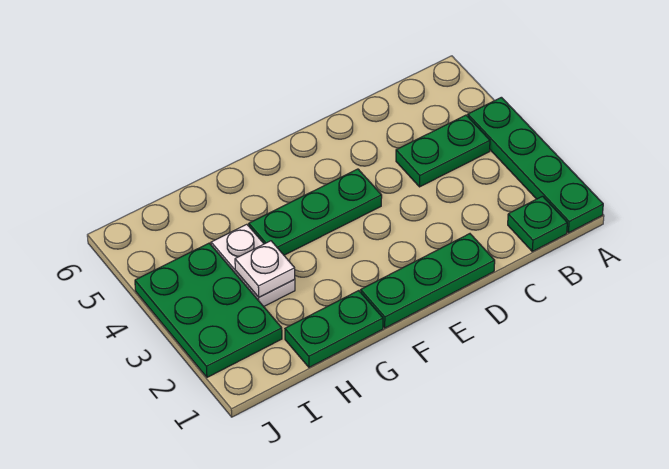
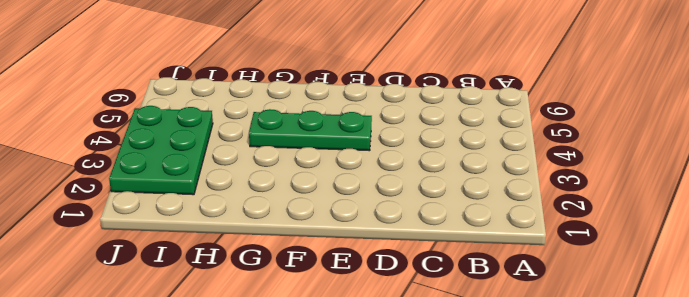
none -> green 1x4 plate [468,97,603,233]
none -> green 1x1 plate [508,196,567,251]

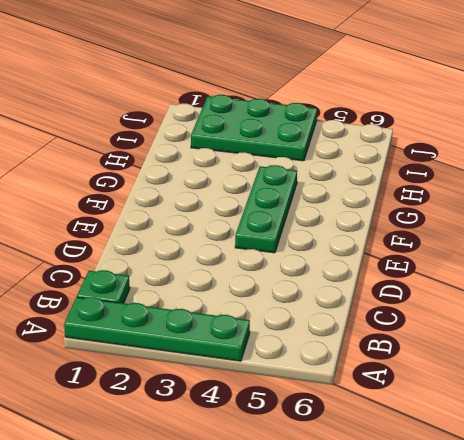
none -> green 1x2 plate [396,115,490,187]
none -> green 1x3 plate [361,234,495,328]

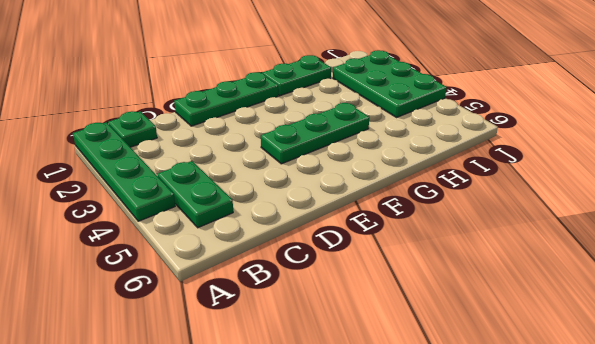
green 1x2 plate [157,161,233,228] -> green 1x2 plate turned to [396,115,490,187]
none -> white 1x2 plate [211,224,295,306]
none -> white 1x1 plate [235,241,295,297]

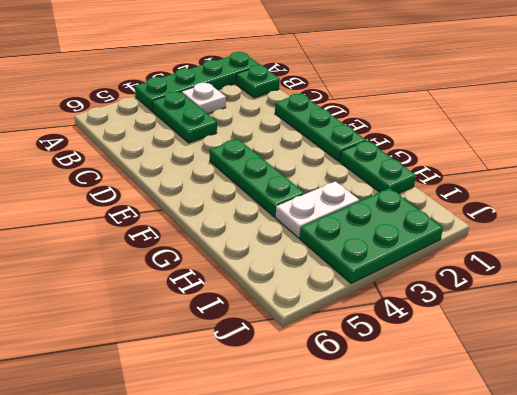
white 1x1 plate [181,83,226,114] -> white 1x1 plate moved to [235,241,295,297]

